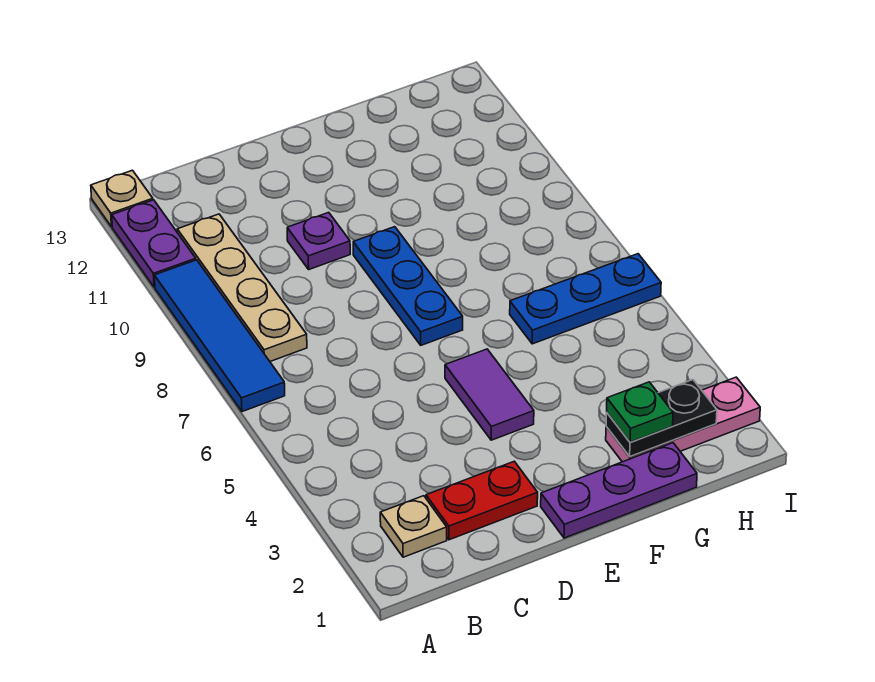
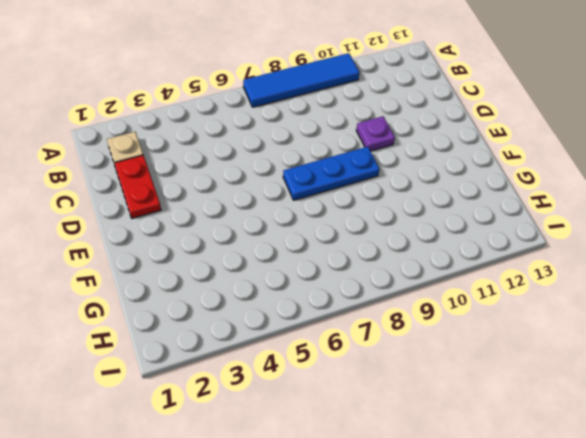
none -> purple 1x2 plate [112,200,196,287]
none -> tan 1x1 plate [91,170,153,227]
none -> tan 1x4 plate [177,214,307,361]

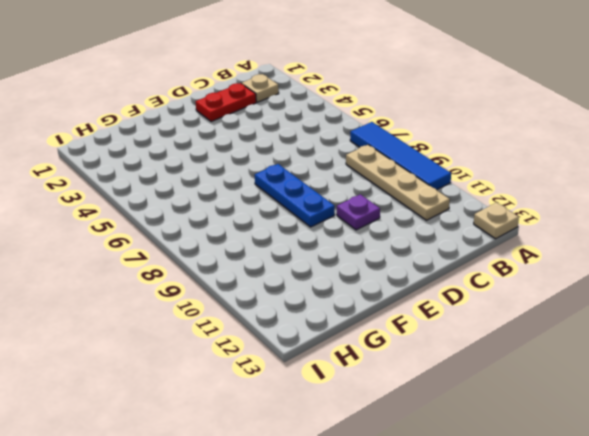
none -> purple 1x2 plate [112,200,196,287]
none -> purple 1x3 plate [541,443,697,538]
none -> purple 1x2 tile [445,349,534,440]

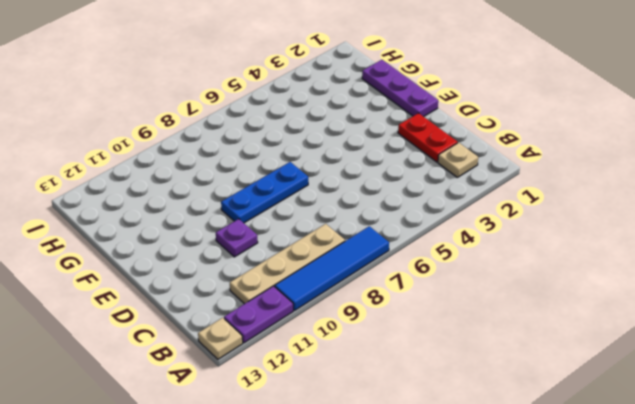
none -> purple 1x2 tile [445,349,534,440]
none -> pink 1x3 plate [606,377,760,462]
none -> blue 1x3 plate [510,254,661,344]

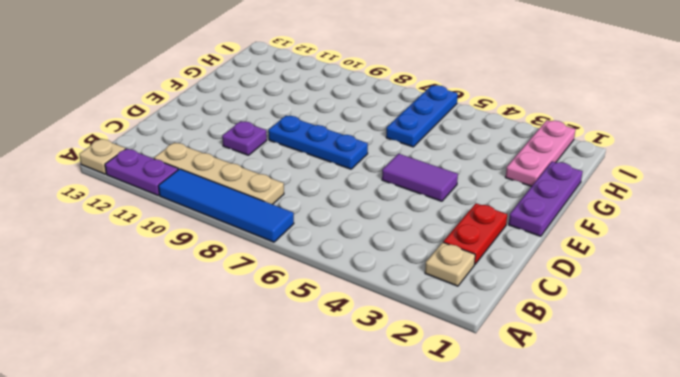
none -> black 1x2 plate [606,380,717,456]
none -> green 1x1 plate [607,382,673,442]

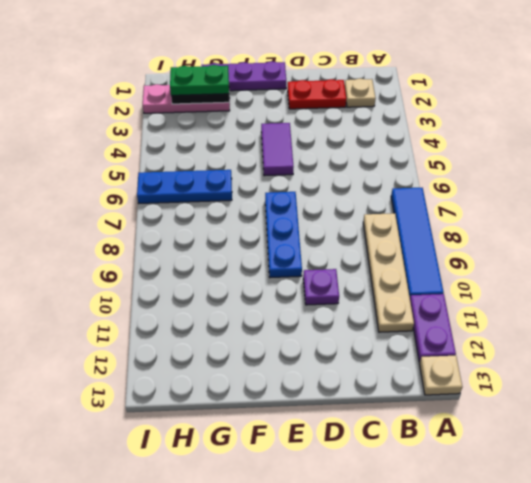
green 1x2 plate [170,65,229,95] -> green 1x1 plate [607,382,673,442]

